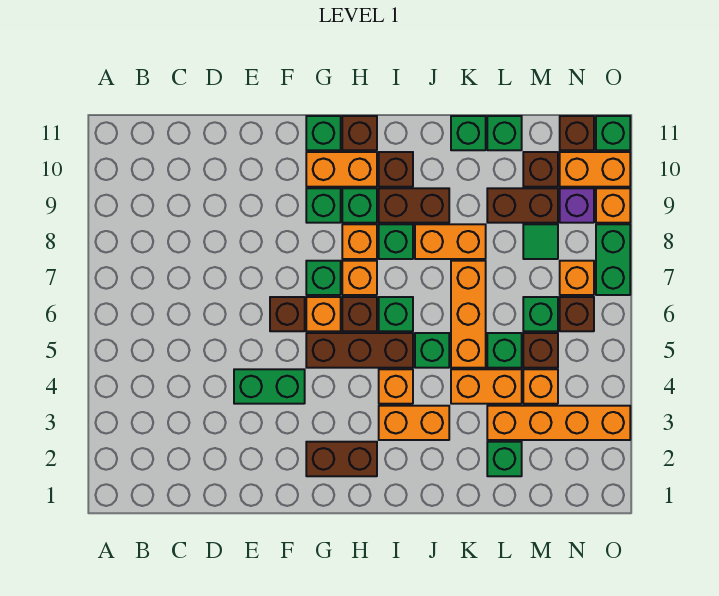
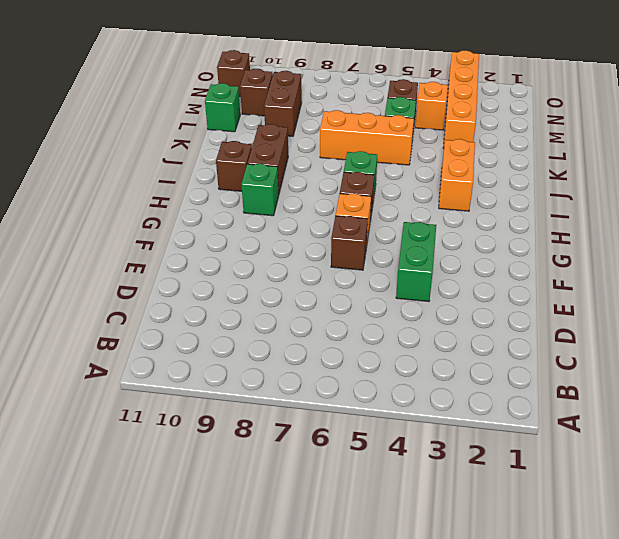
none -> brown 1x2 brick [306,442,377,476]
none -> brown 1x3 brick [306,333,413,368]
none -> green 1x1 brick [306,261,341,295]
none -> green 1x1 brick [306,188,341,223]

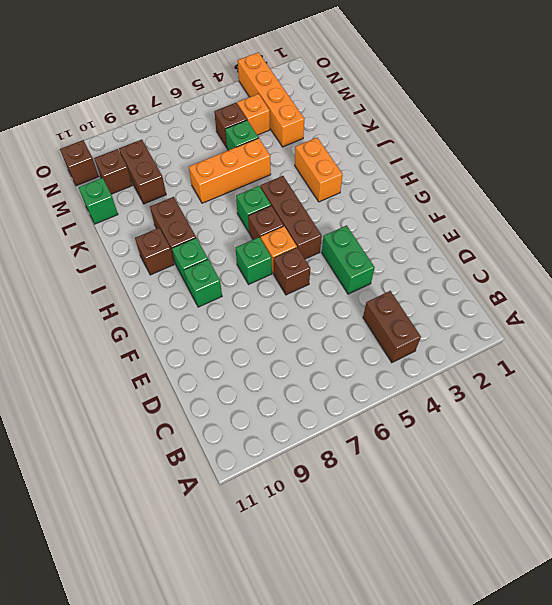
brown 1x2 brick [363,291,421,363] -> brown 1x2 brick moved to [306,442,377,476]
none -> orange 1x2 brick [306,152,377,187]
none -> green 1x1 brick [306,116,341,150]
none -> orange 1x1 brick [342,261,377,295]
none -> orange 1x1 brick [342,224,377,259]

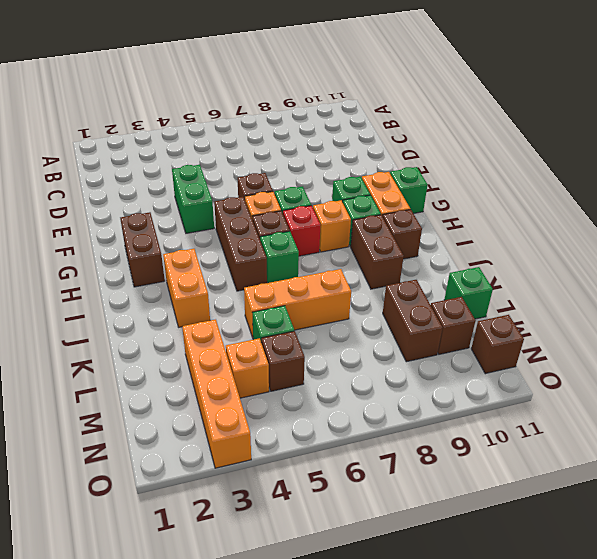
red 1x1 brick [283,206,321,256] -> orange 1x1 brick [342,261,377,295]
none -> brown 1x1 brick [342,116,377,150]
none -> orange 1x1 brick [379,369,413,404]
none -> green 1x1 brick [379,224,413,259]
none -> green 1x1 brick [415,333,449,368]

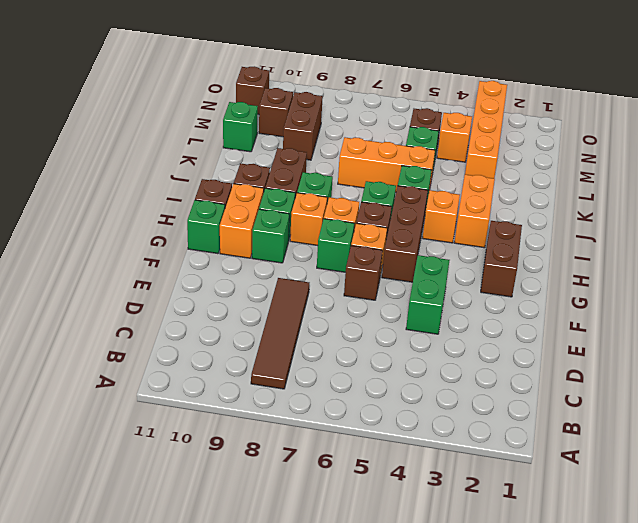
brown 1x4 tile [251,278,309,389] -> none
none -> orange 1x2 brick [415,224,486,259]
none -> orange 1x2 brick [451,369,522,404]
none -> green 1x1 brick [451,116,486,150]
none -> green 1x1 brick [487,442,522,476]

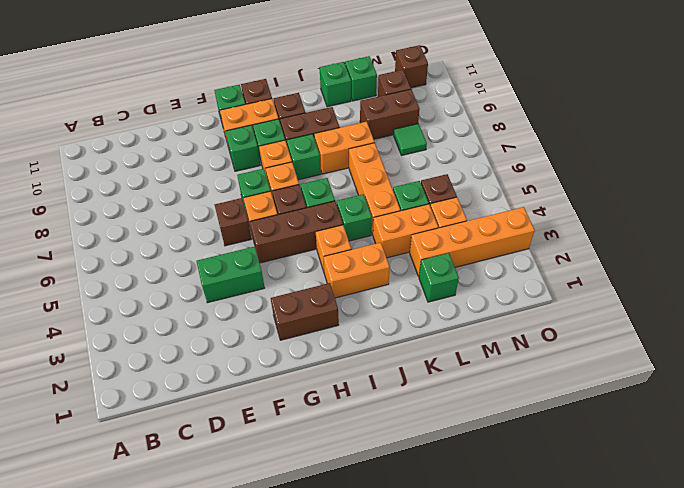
none -> green 1x1 brick [523,297,558,331]
none -> brown 1x1 brick [560,297,594,331]
none -> orange 1x1 brick [560,261,594,295]
none -> purple 1x1 brick [560,188,594,223]

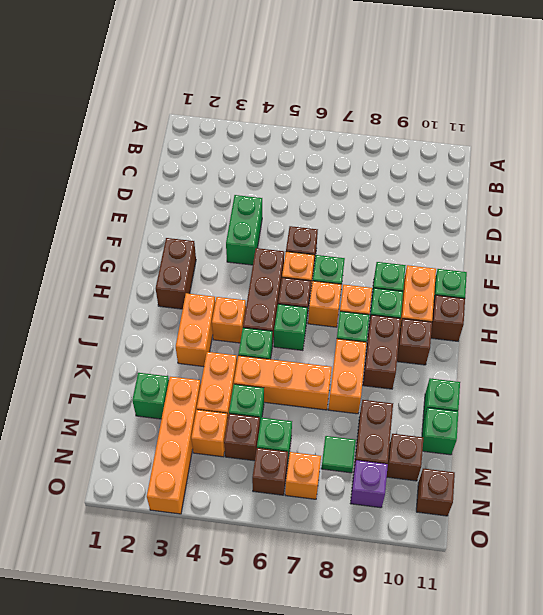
none -> orange 1x2 brick [560,152,630,187]
none -> green 1x2 brick [596,224,630,295]
none -> orange 1x1 brick [596,188,630,223]
none -> green 1x1 brick [596,116,630,150]

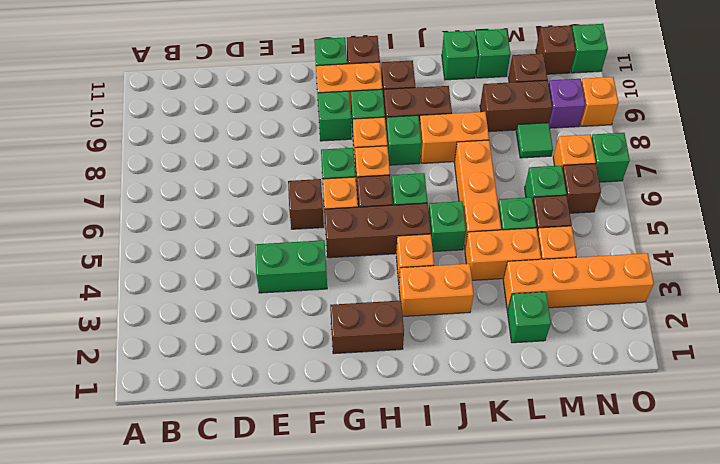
green 1x1 brick [591,133,630,182] -> green 1x2 brick [596,224,630,295]
none -> orange 1x2 brick [560,152,630,187]

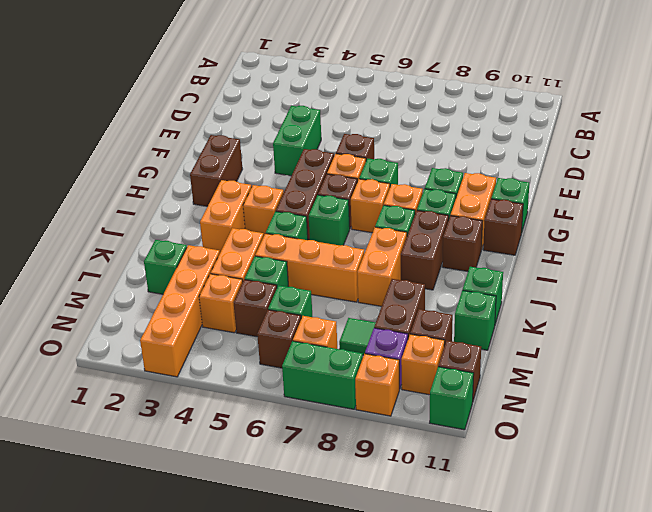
orange 1x1 brick [401,334,445,395] -> orange 1x2 brick [560,152,630,187]

